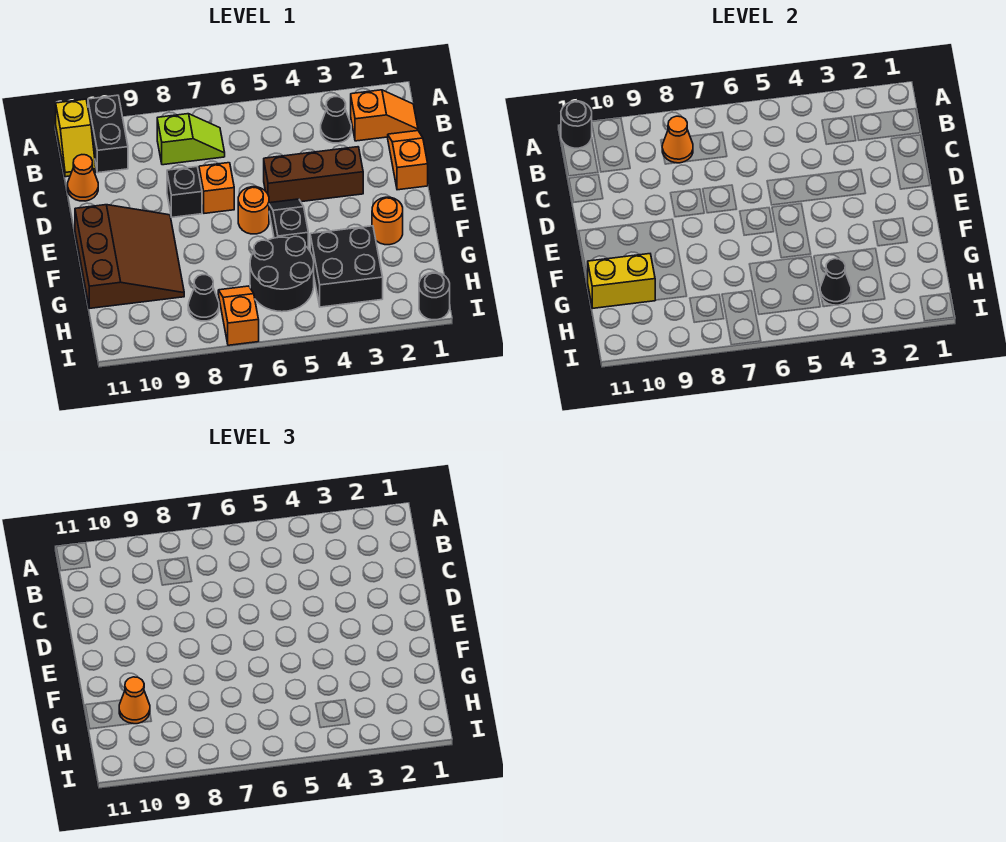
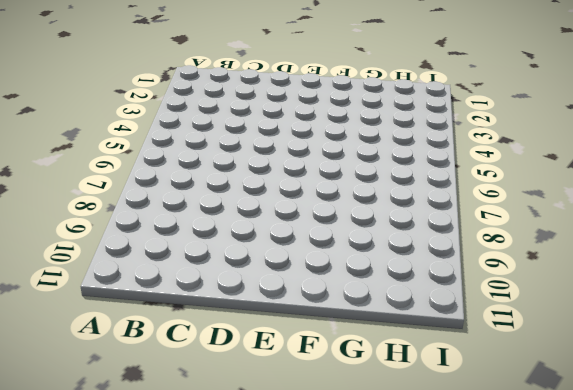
none -> black 1x2 brick [88,95,128,173]
none -> yellow 1x2 slope [56,99,96,177]
none -> orange 1x2 slope [351,90,418,141]

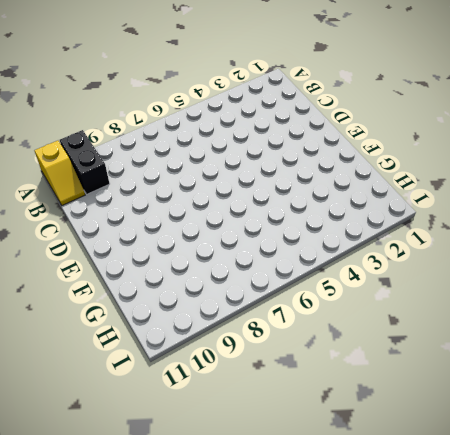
none -> orange 1x2 slope [351,90,418,141]
none -> black 1x1 cone [321,97,351,143]
none -> lime 1x2 slope [157,114,225,165]

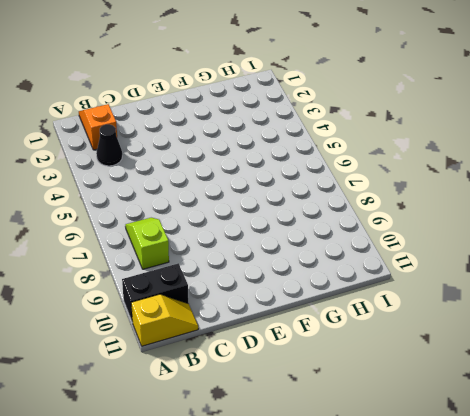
none -> orange 1x2 slope [388,131,428,190]
none -> orange 1x1 cone [68,155,98,201]
none -> brown 1x3 brick [264,147,363,203]

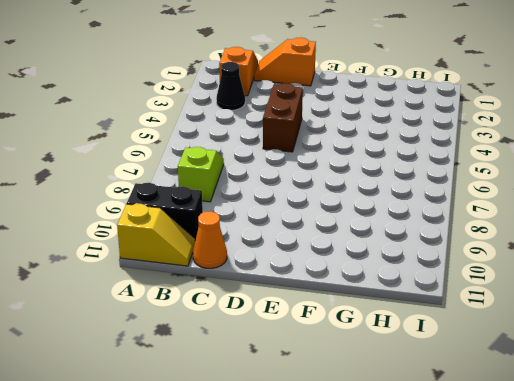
brown 1x2 brick [263,83,303,152] -> brown 1x3 brick [264,147,363,203]
none -> orange 1x1 brick [199,163,234,213]
none -> black 1x1 brick [167,167,202,217]
none -> black 1x2 slope [269,199,308,248]

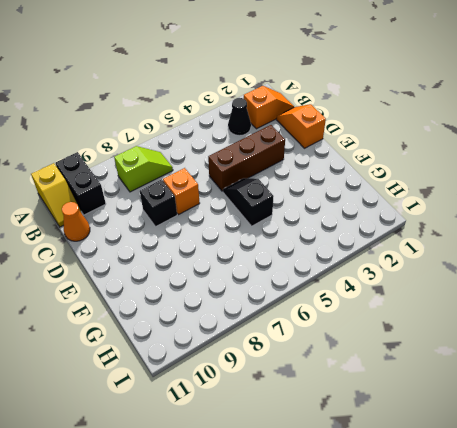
none -> orange 1x1 round brick [238,187,269,234]
none -> brown 3x3 slope [75,205,184,308]
none -> orange 1x1 round brick [372,197,403,245]

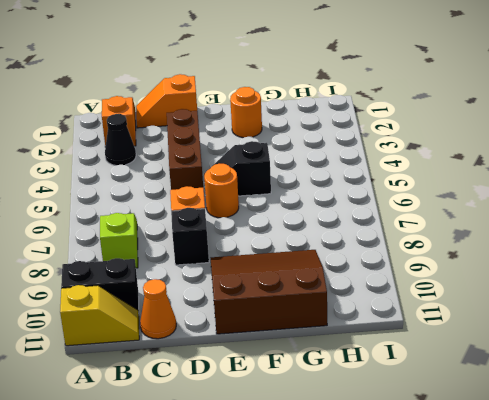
none -> black 2x2 brick [310,226,383,307]
none -> black 2x2 round brick [250,236,314,312]
none -> orange 1x2 slope [218,286,259,345]

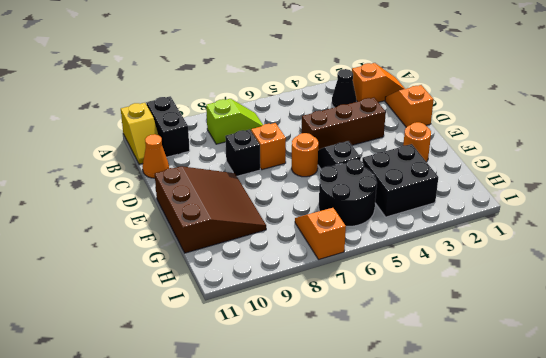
none -> black 1x1 cone [188,275,219,321]
none -> black 1x1 round brick [419,272,450,320]
none -> black 1x1 round brick [561,101,592,148]

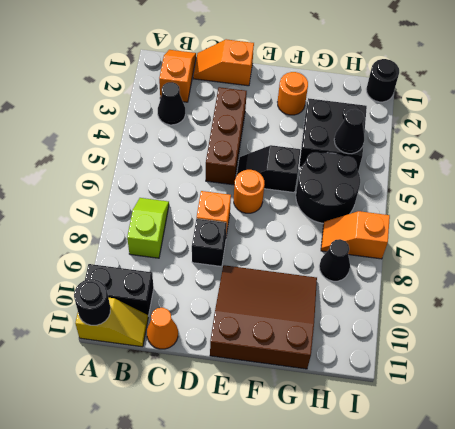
none -> orange 1x1 cone [662,116,693,163]
none -> yellow 1x2 brick [588,254,655,308]
none -> orange 1x1 cone [119,677,150,724]

